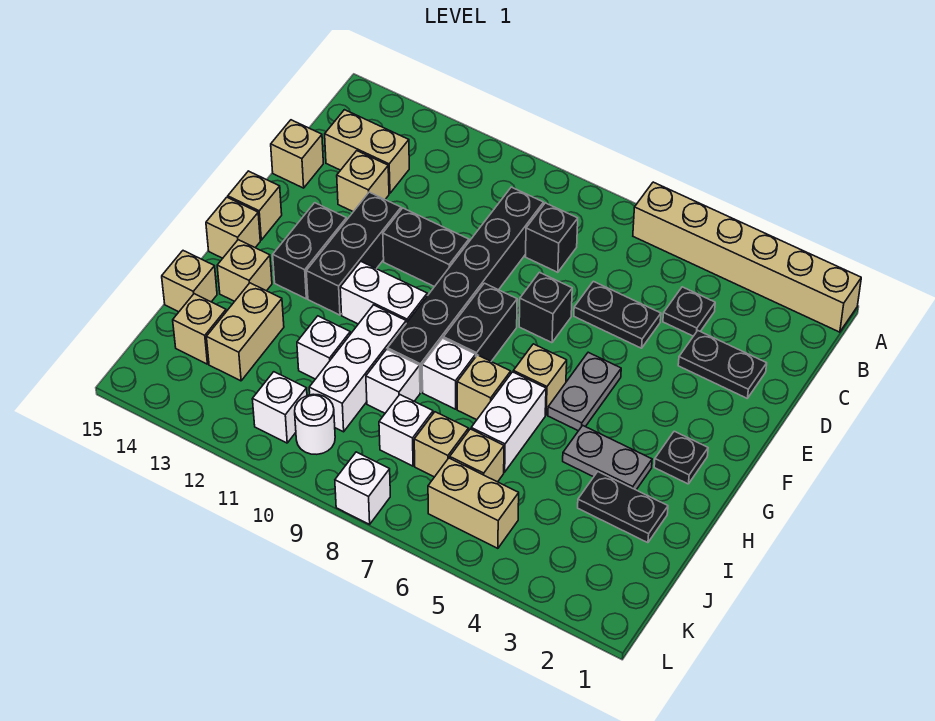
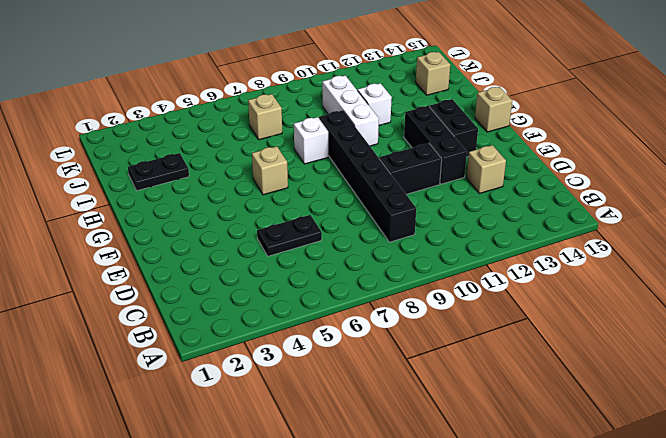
none -> tan 1x6 brick [633,182,861,332]
none -> black 1x1 plate [663,287,715,336]
none -> black 1x1 brick [526,203,578,272]
none -> tan 1x2 brick [325,110,409,193]

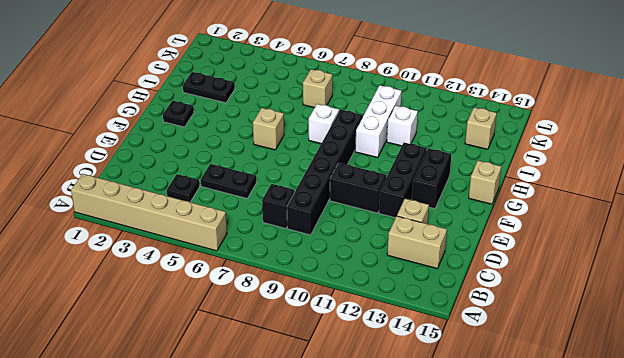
none -> black 1x2 plate [678,331,767,398]
none -> tan 1x1 brick [271,120,323,188]
none -> black 1x1 brick [519,272,572,343]
none -> grey 1x2 plate [548,352,621,431]

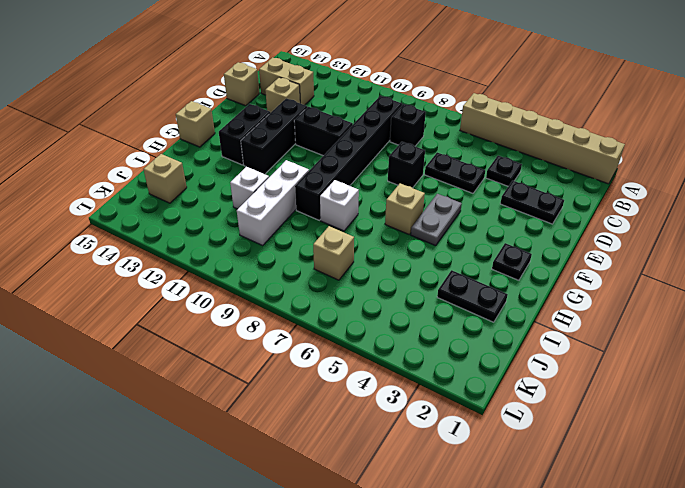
none -> black 1x2 brick [443,283,517,361]
none -> tan 1x1 brick [228,171,282,240]
none -> white 1x2 brick [340,261,427,324]
none -> grey 1x2 plate [563,425,652,490]

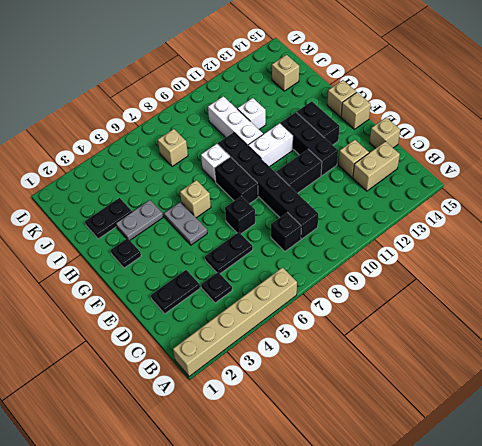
none -> white 1x2 brick [471,372,546,472]
none -> tan 1x1 brick [457,355,511,420]
none -> tan 1x1 brick [217,240,272,301]
none -> white 1x1 brick [366,349,420,413]

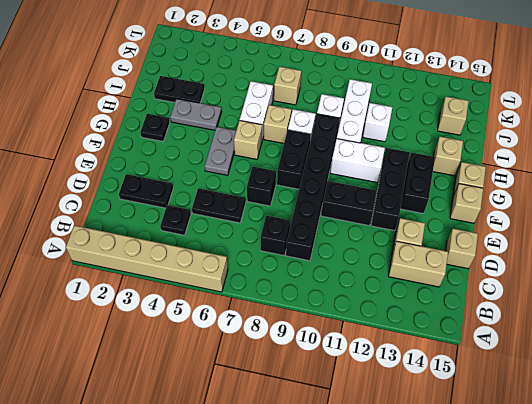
none -> tan 1x2 brick [207,283,284,381]
none -> tan 1x1 brick [162,251,217,312]
none -> tan 1x1 brick [450,429,504,482]
none -> white 1x1 brick [379,395,433,466]

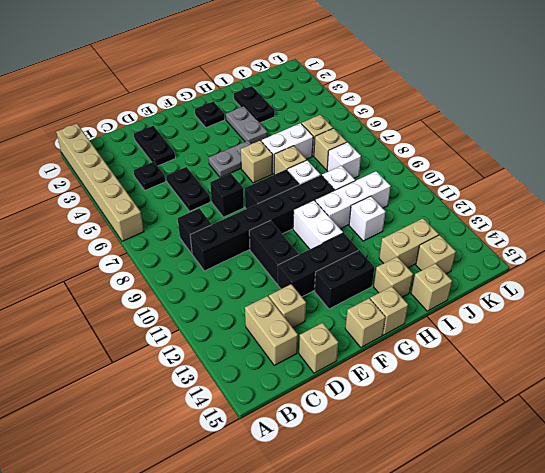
none -> tan 1x2 brick [428,458,519,548]
none -> white 1x1 round brick [295,394,335,454]
none -> white 1x1 brick [252,372,307,443]
none -> white 1x1 brick [335,452,390,524]

